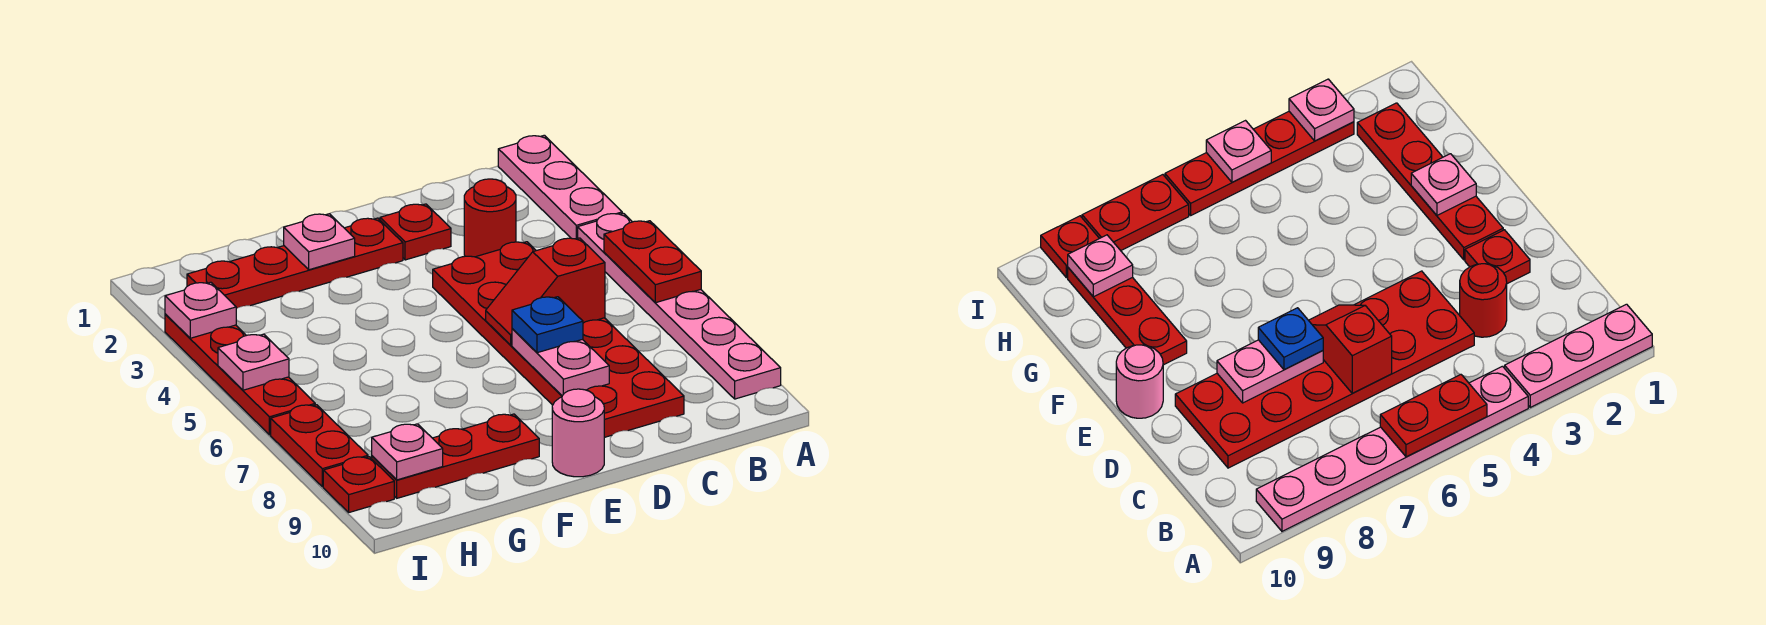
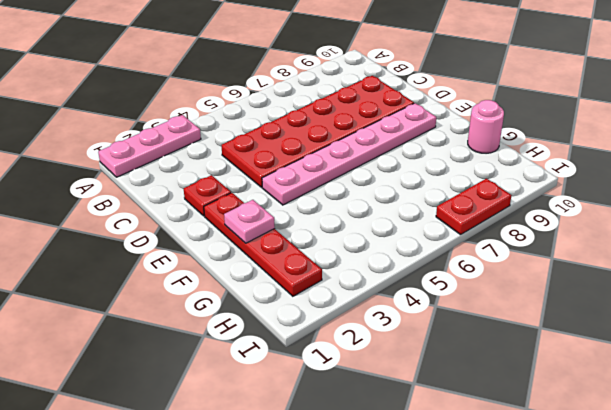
pink 1x6 plate [262,103,436,205] -> pink 1x6 plate moved to [578,213,781,399]
pink 1x1 round brick [468,100,504,153] -> pink 1x1 round brick moved to [552,389,604,477]
none -> red 1x1 round brick [464,179,516,257]
none -> red 1x3 plate [372,414,539,498]
none -> red 1x4 plate [165,314,315,435]

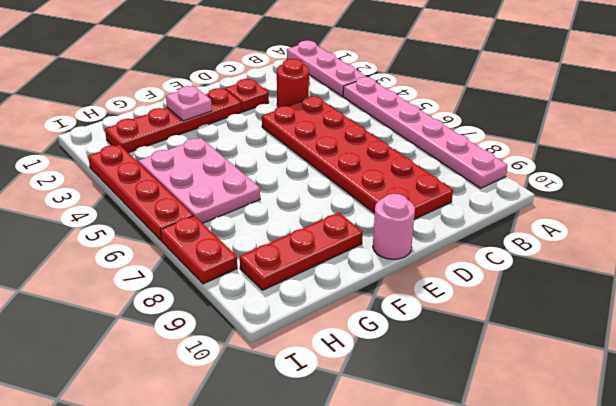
pink 2x3 plate [139,138,260,223] -> none
none -> red 1x1 plate [323,457,394,512]
none -> red 1x2 plate [604,221,701,303]
none -> red 1x2 slope [486,238,605,345]

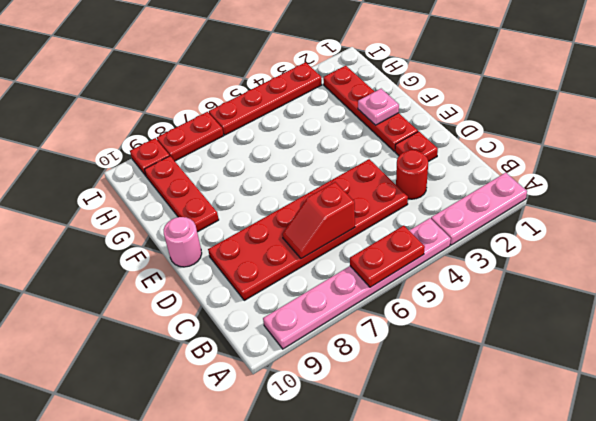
red 1x2 slope [282,182,355,259] -> red 1x2 slope turned to [486,238,605,345]
none -> pink 1x2 plate [512,329,609,396]
none -> pink 1x1 plate [372,424,443,480]
none -> pink 1x1 plate [165,282,236,338]

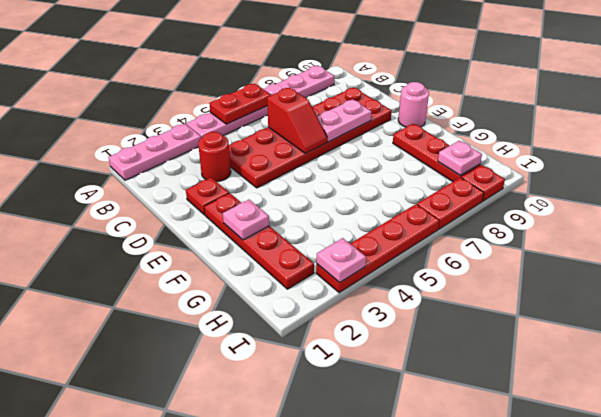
none -> pink 1x1 plate [218,334,289,390]
none -> blue 1x1 plate [512,297,583,353]

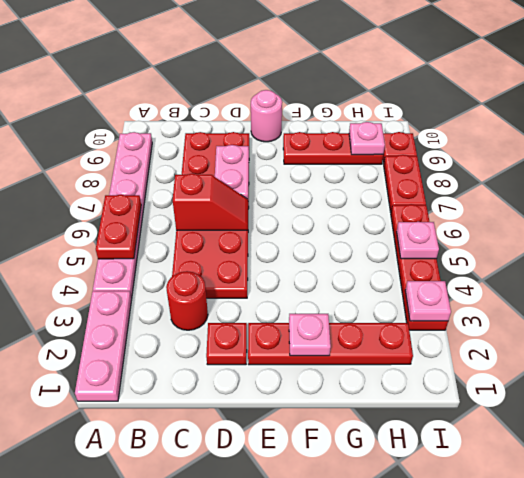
none -> blue 1x1 plate [512,297,583,353]

